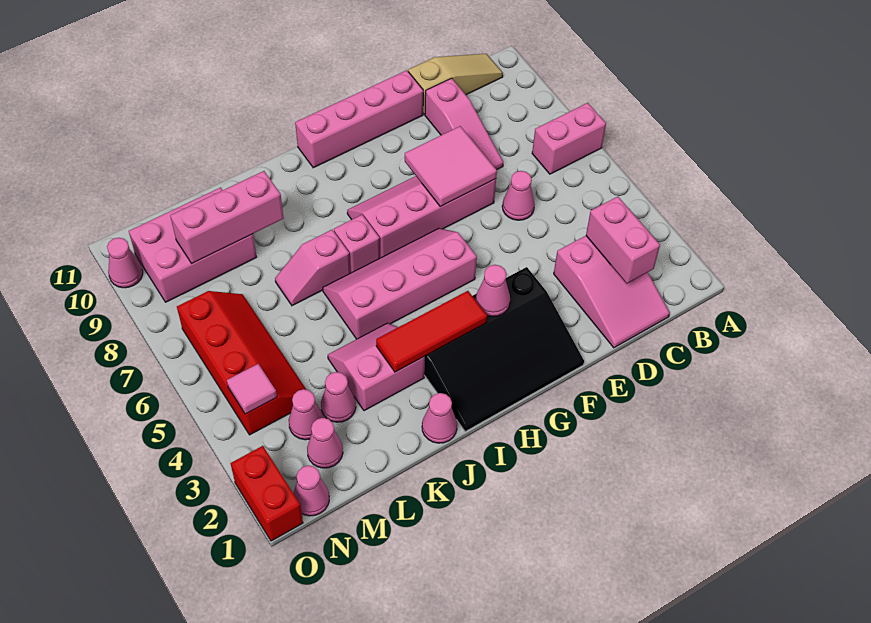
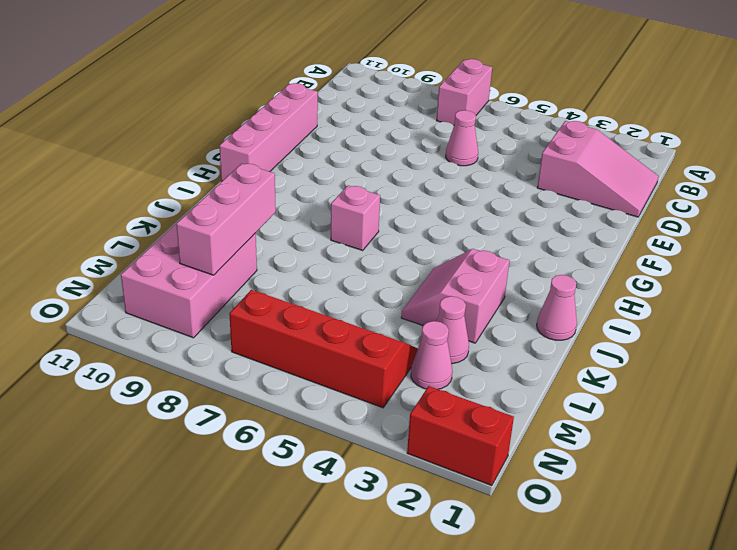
none -> tan 1x3 slope [408,54,503,115]
none -> pink 1x3 slope [425,78,503,170]
none -> pink 2x4 slope [347,176,496,258]

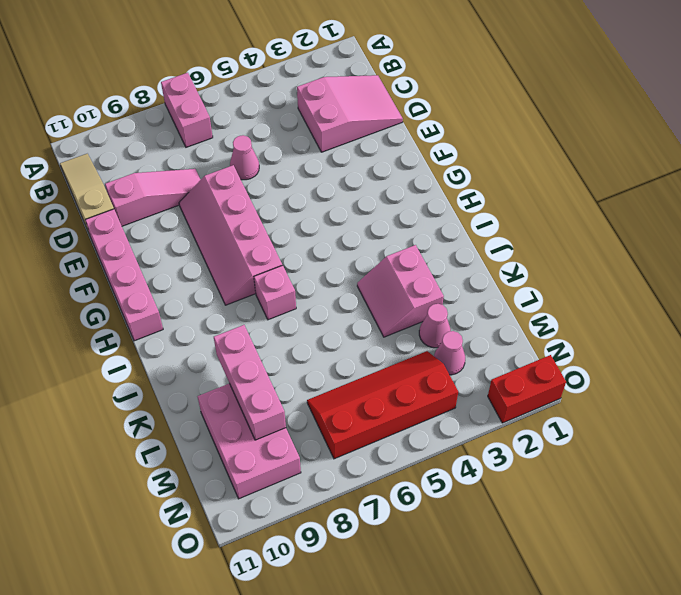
none -> black 3x4 slope [424,267,584,431]
none -> pink 2x4 slope [323,228,477,339]
none -> pink 1x1 cone [422,393,457,443]

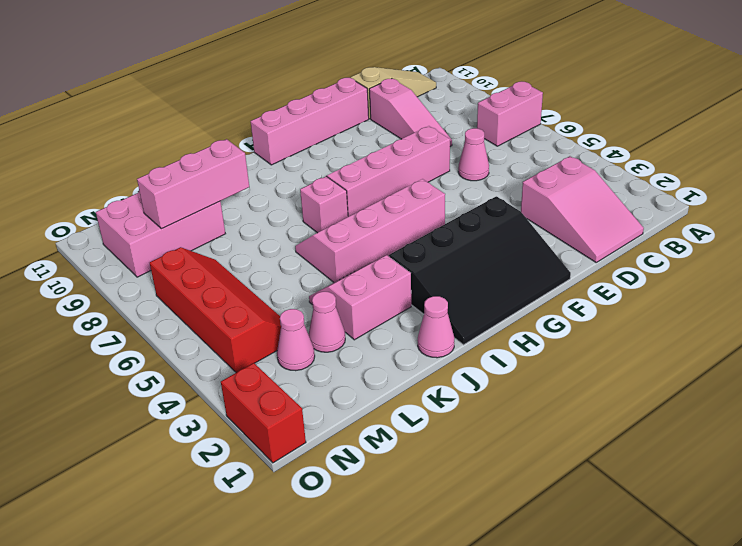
none -> pink 1x2 slope [275,230,350,306]
none -> pink 1x1 cone [307,418,343,468]
none -> pink 1x1 cone [293,466,329,516]

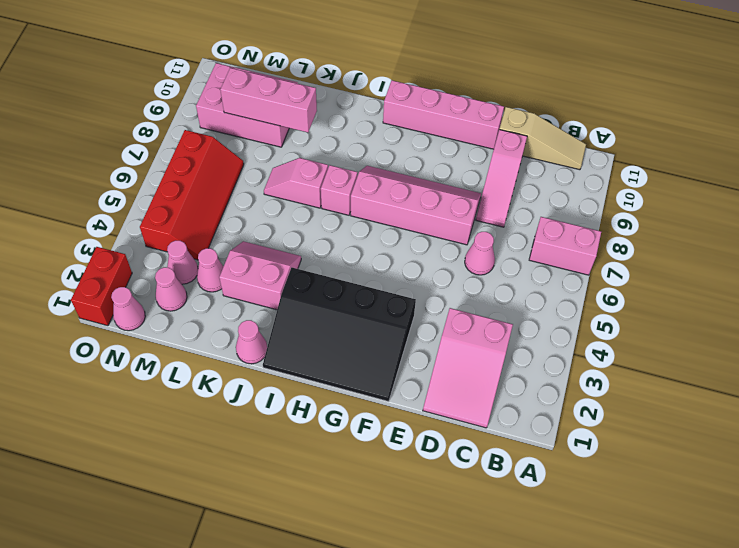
none -> pink 2x4 slope [323,228,477,339]
none -> pink 1x1 cone [107,238,143,288]
none -> pink 1x2 brick [586,197,660,283]

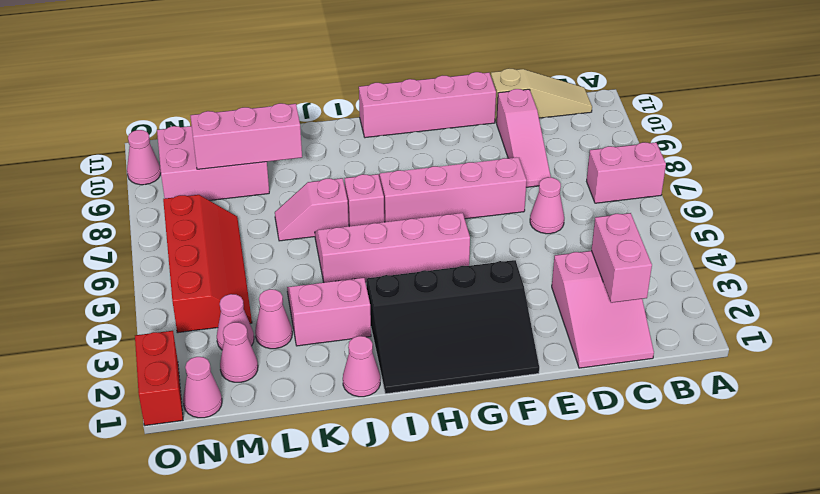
none -> pink 2x2 tile [405,126,497,207]
none -> pink 1x1 cone [476,265,510,317]
none -> red 1x3 tile [376,291,487,372]

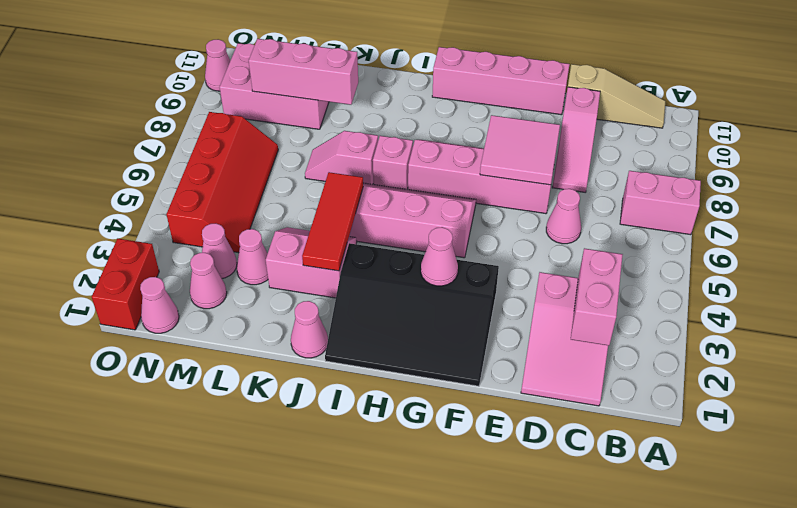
red 1x3 tile [302,172,363,271] -> red 1x3 tile turned to [376,291,487,372]
none -> pink 1x1 tile [227,364,277,414]

